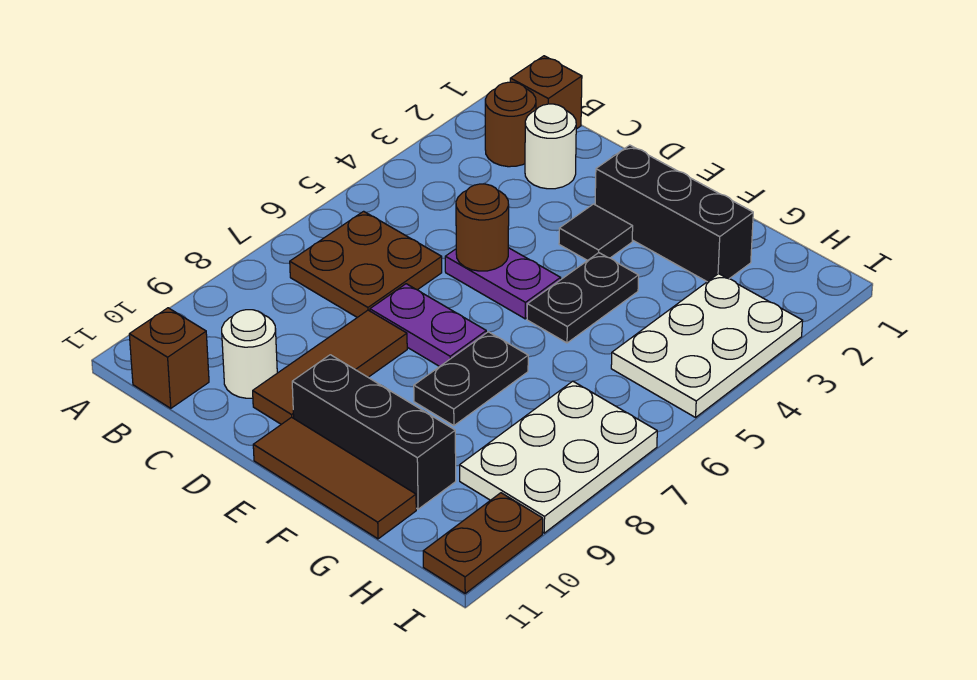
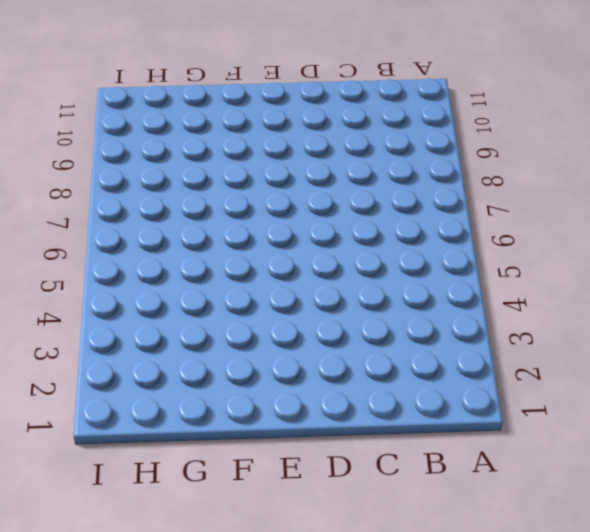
none -> brown 1x1 brick [510,56,582,129]
none -> brown 1x1 round brick [485,82,536,167]
none -> brown 2x2 plate [290,211,442,317]

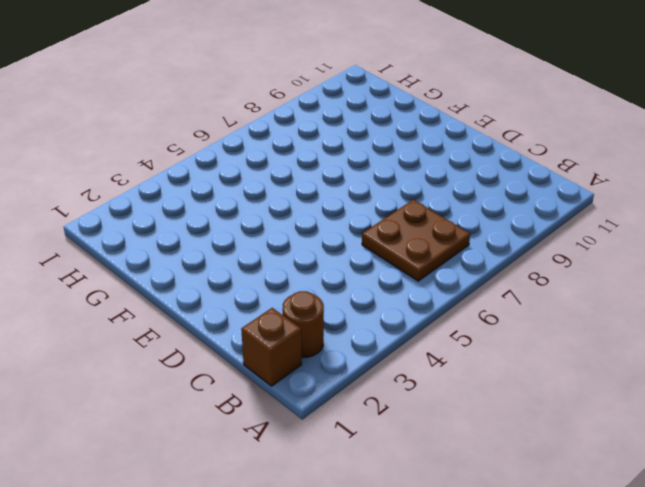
none -> brown 1x1 brick [129,308,209,408]
none -> white 1x1 round brick [525,104,576,189]
none -> white 1x1 round brick [222,310,277,398]

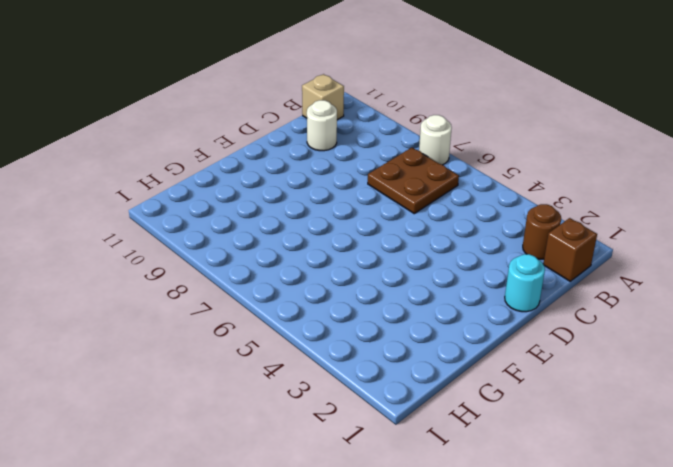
white 1x1 round brick [419,115,452,165] -> white 1x1 round brick moved to [525,104,576,189]
tan 1x1 brick [302,74,344,120] -> brown 1x1 brick [129,308,209,408]
cyan 1x1 round brick [505,254,545,312] -> none
none -> purple 1x2 plate [445,248,561,319]
none -> purple 1x2 plate [370,284,486,367]
none -> brown 1x3 tile [253,310,407,424]

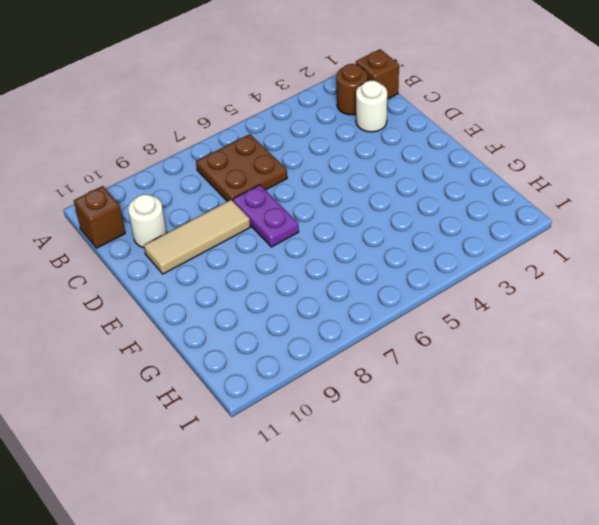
tan 1x3 tile [144,200,250,274] -> brown 1x3 tile [253,310,407,424]
none -> purple 1x2 plate [445,248,561,319]
none -> black 1x3 brick [595,145,753,282]
none -> black 1x1 tile [559,204,633,261]

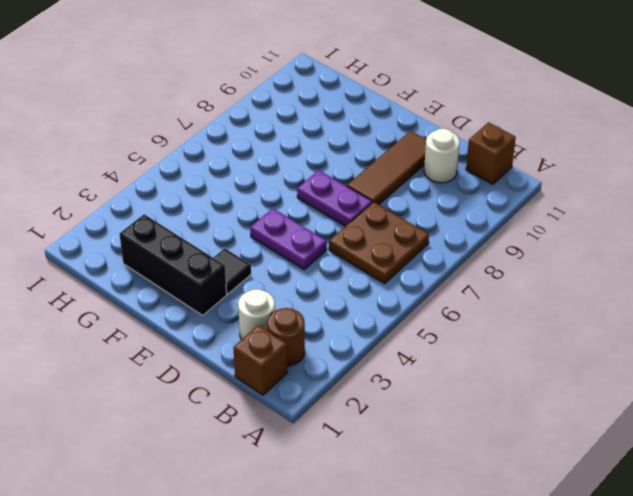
none -> black 1x3 brick [292,355,456,509]
none -> brown 1x3 tile [253,417,416,539]
none -> black 1x2 plate [527,253,639,343]

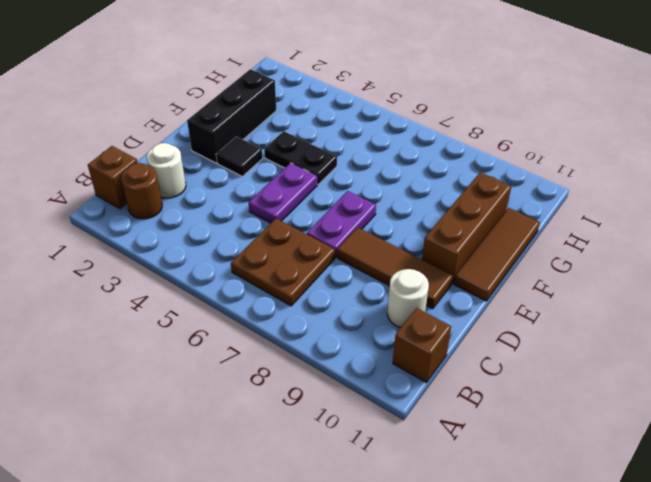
brown 1x3 brick [422,172,511,283] -> black 1x3 brick [292,355,456,509]
none -> black 1x2 plate [414,332,528,426]
none -> white 2x3 plate [611,274,803,417]
none -> white 2x3 plate [460,381,657,533]

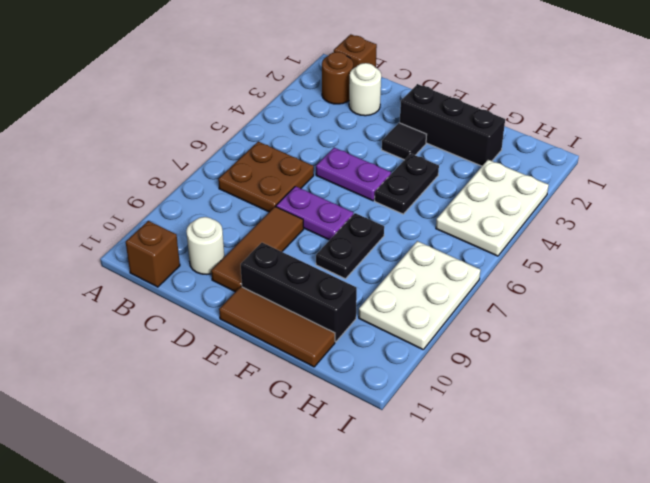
none -> brown 1x2 plate [423,493,543,593]
none -> brown 1x1 round brick [456,184,509,271]

